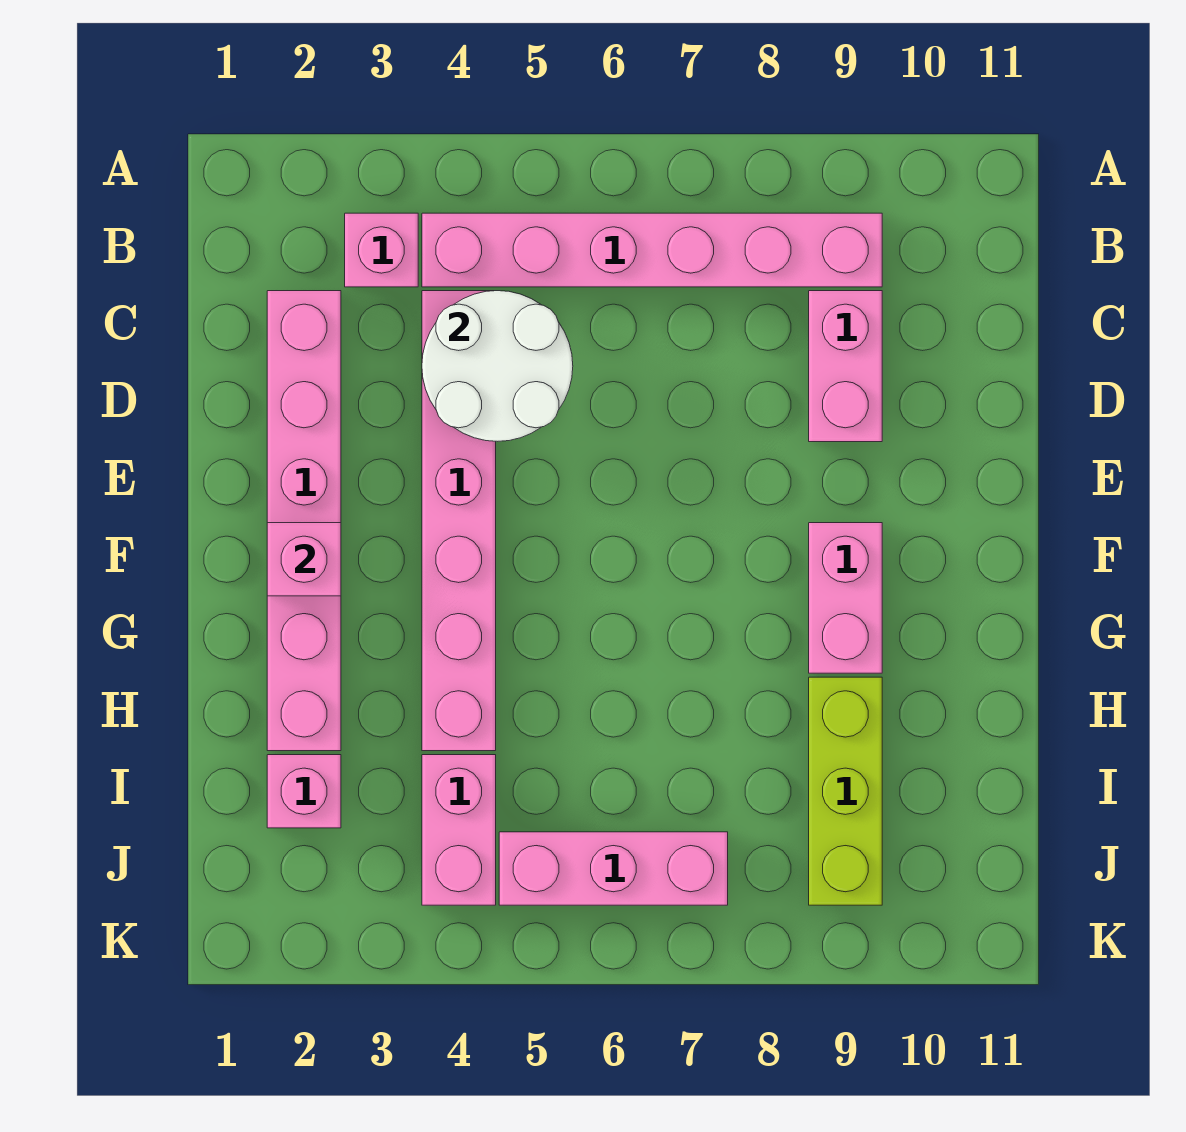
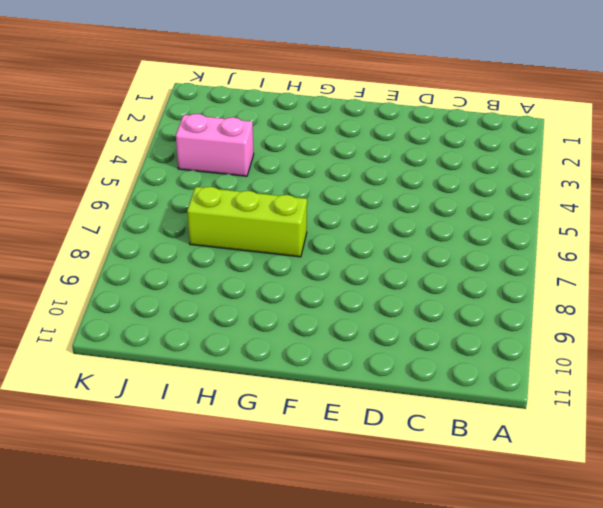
lime 1x3 brick [187,187,307,257] -> lime 1x3 brick moved to [809,677,882,905]
none -> pink 1x1 brick [345,213,418,287]
none -> pink 1x6 brick [422,213,882,287]
none -> pink 1x6 brick [267,291,341,751]

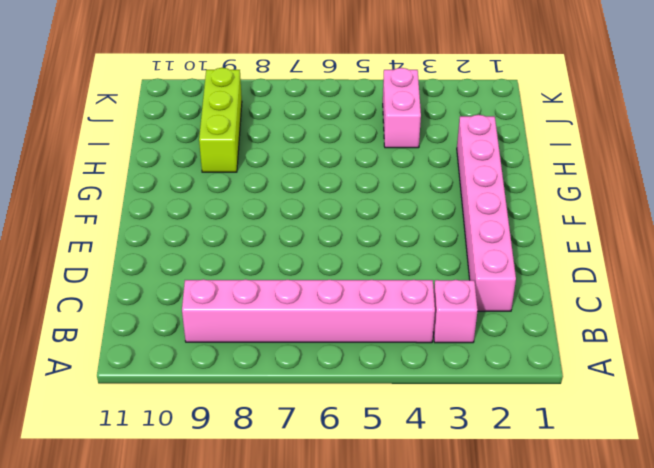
none -> pink 1x6 brick [422,291,496,751]
none -> pink 1x2 brick [809,291,882,442]
none -> pink 1x2 brick [809,523,882,673]

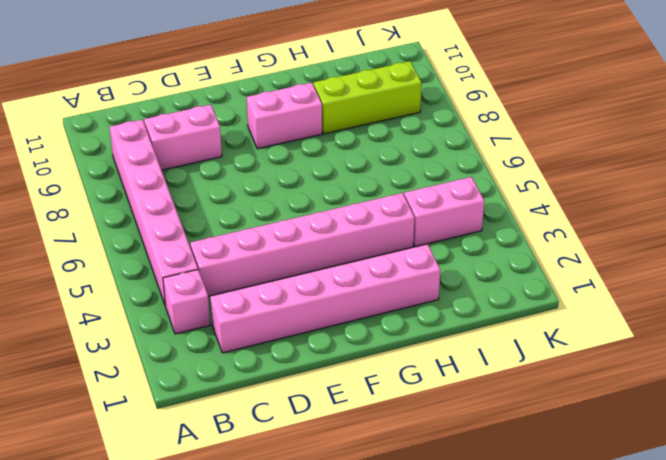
none -> pink 1x1 brick [267,755,341,828]
none -> pink 1x3 brick [499,832,728,905]
none -> white 2x2 round brick [422,291,573,441]

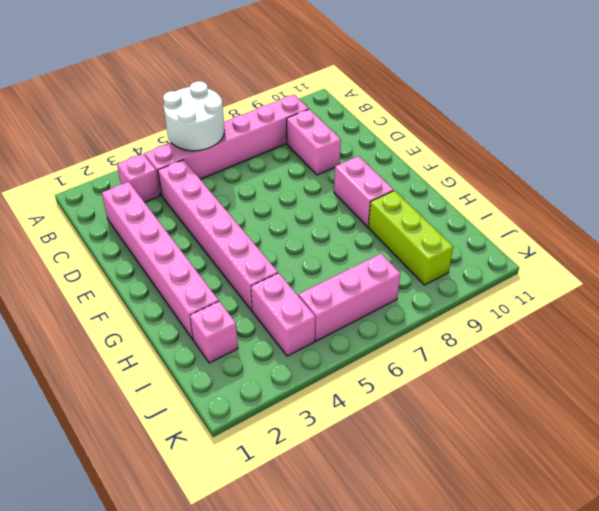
white 2x2 round brick [163,81,224,151] -> white 2x2 round brick moved to [422,291,573,441]
none -> pink 1x1 brick [267,523,341,596]

